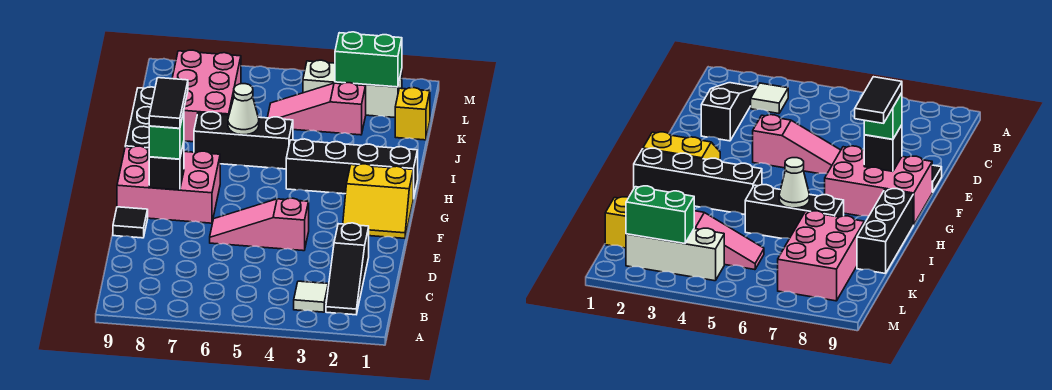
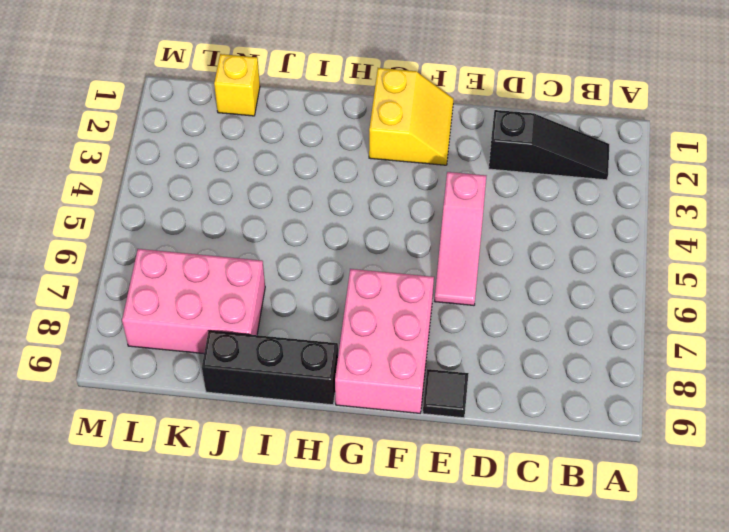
none -> white 1x1 tile [294,281,328,312]
none -> black 1x4 brick [286,139,418,199]
none -> black 1x3 brick [194,112,293,169]

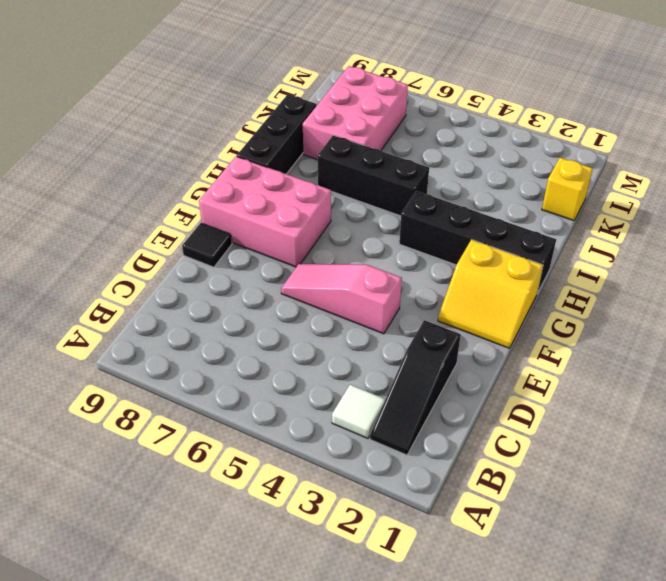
none -> pink 1x3 slope [267,83,366,135]
none -> white 1x3 brick [303,60,402,117]
none -> black 1x1 brick [149,142,184,190]

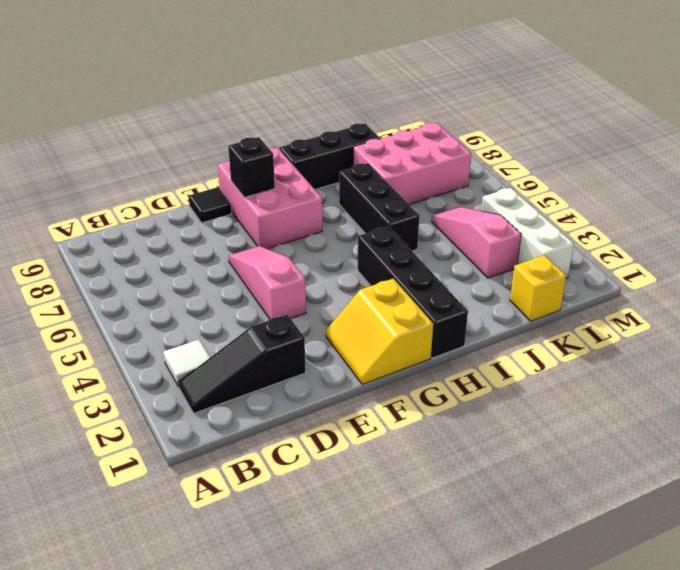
none -> white 1x1 cone [228,84,259,135]
none -> green 1x2 brick [335,32,402,87]
none -> green 1x1 brick [149,111,184,159]

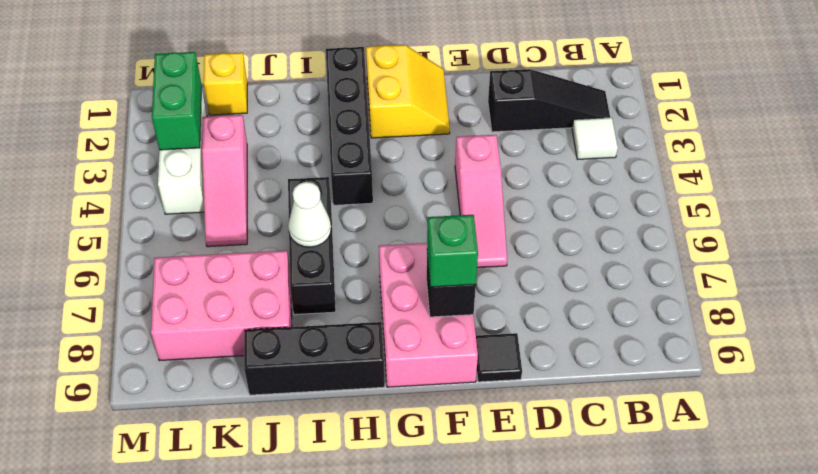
none -> black 1x2 tile [149,78,188,128]

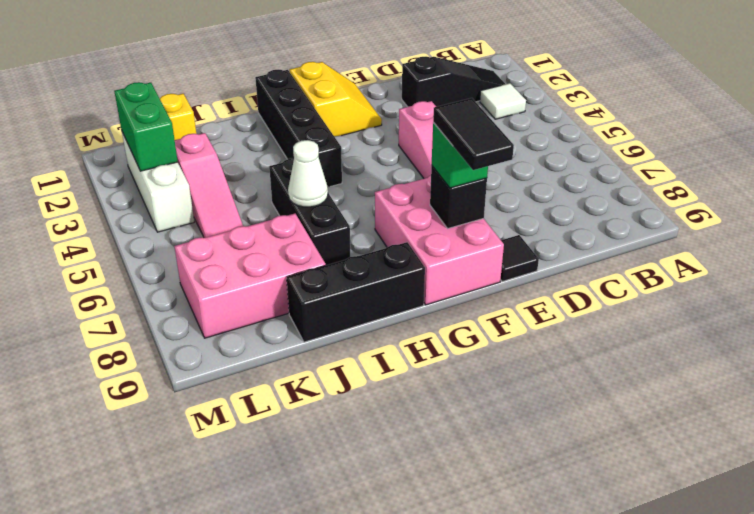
black 1x2 tile [433,98,514,170] -> black 1x2 tile turned to [149,78,188,128]

